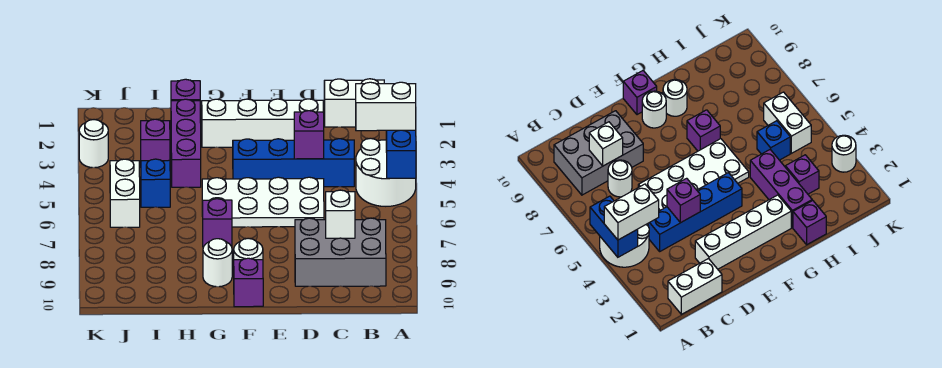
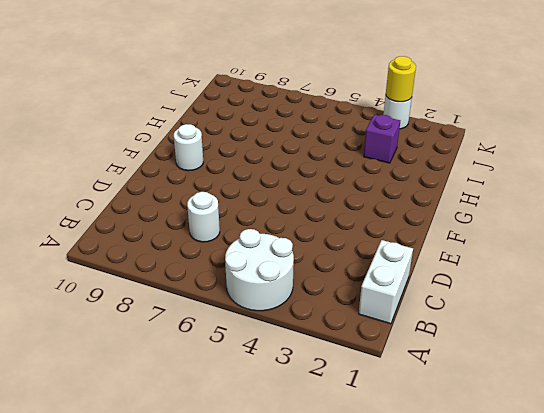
yellow 1x1 round brick [386,56,416,102] -> none
none -> grey 2x3 brick [295,218,386,286]
none -> blue 1x4 brick [233,139,354,187]
none -> white 1x4 brick [202,99,323,147]

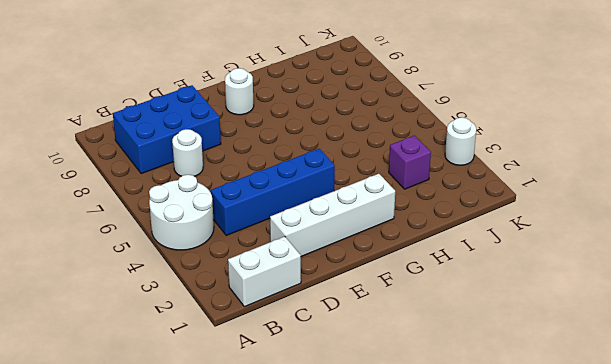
blue 2x3 brick [113,85,221,174] -> grey 2x3 brick [295,218,386,286]
none -> white 2x4 plate [202,177,324,227]
none -> purple 1x1 brick [234,258,263,307]
none -> purple 1x1 brick [202,199,232,247]

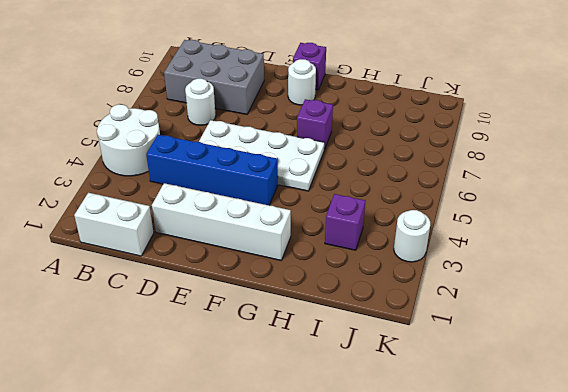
none -> white 1x1 round brick [203,239,232,287]
none -> purple 1x1 brick [171,79,200,101]
none -> purple 1x3 brick [171,99,201,187]

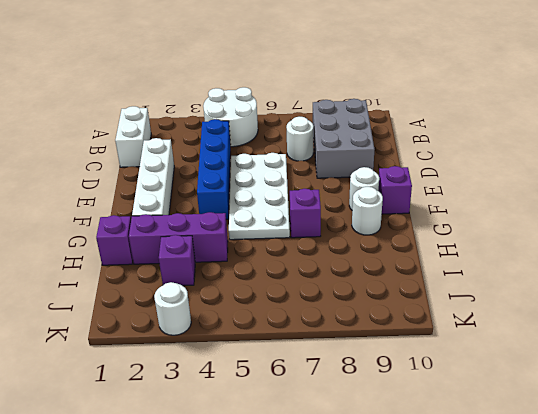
none -> blue 1x1 brick [141,159,170,207]
none -> white 1x2 brick [110,159,140,227]
none -> blue 1x2 brick [386,130,416,178]

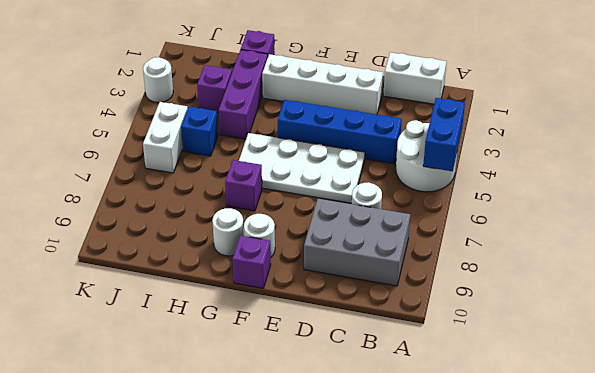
none -> white 1x1 brick [326,190,355,238]
none -> purple 1x1 brick [294,111,324,159]
none -> white 1x2 brick [356,82,416,131]

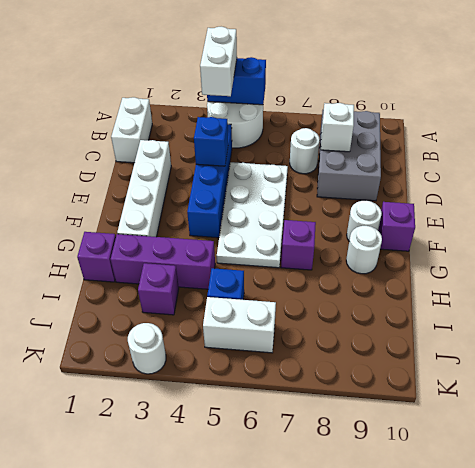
blue 1x1 brick [194,117,228,166] -> purple 1x1 brick [294,111,324,159]

